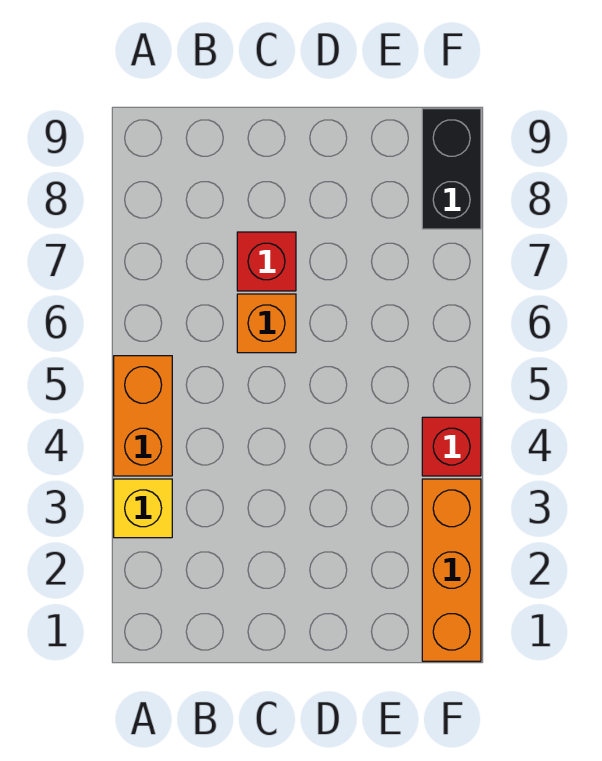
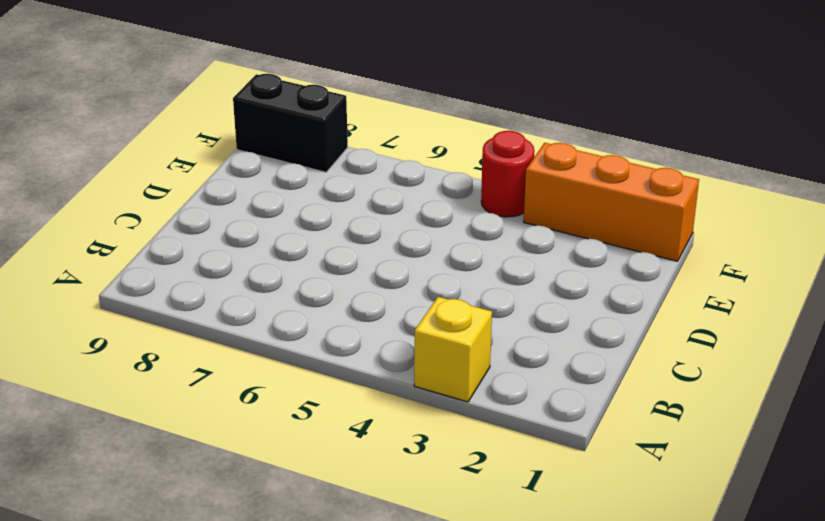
red 1x1 round brick [481,131,534,217] -> red 1x1 brick [422,417,481,476]
none -> orange 1x2 brick [114,356,172,476]
none -> orange 1x1 brick [237,294,296,353]

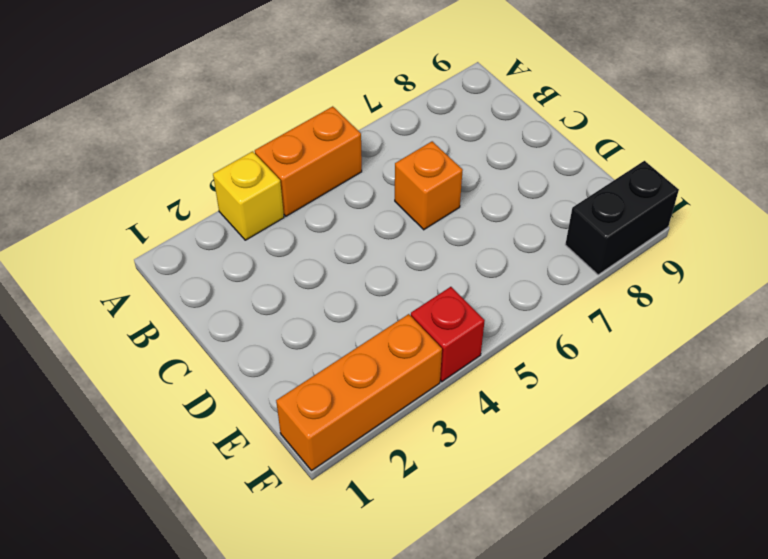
none -> red 1x1 brick [237,232,296,291]

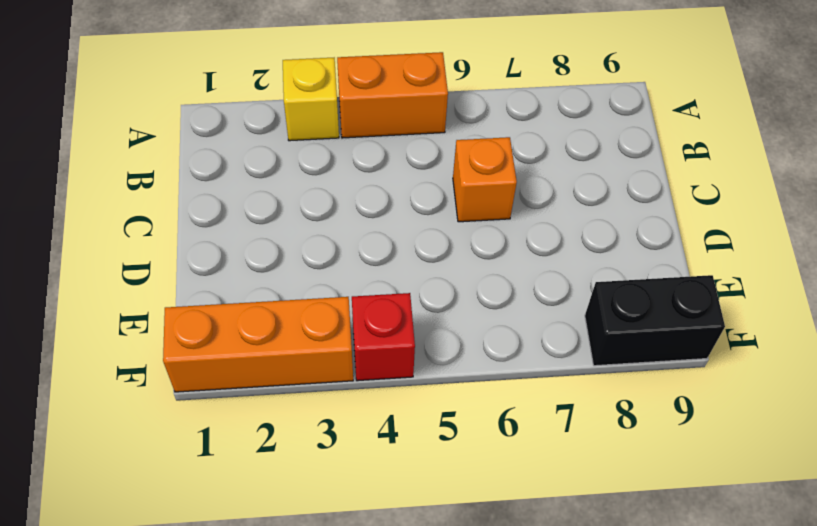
none -> red 1x1 brick [237,232,296,291]

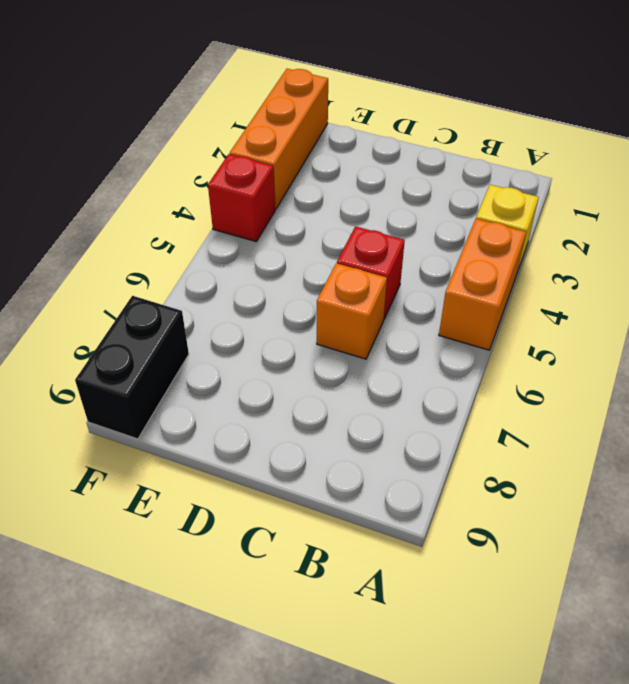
red 1x1 brick [337,226,405,319] -> red 1x1 brick moved to [237,232,296,291]

